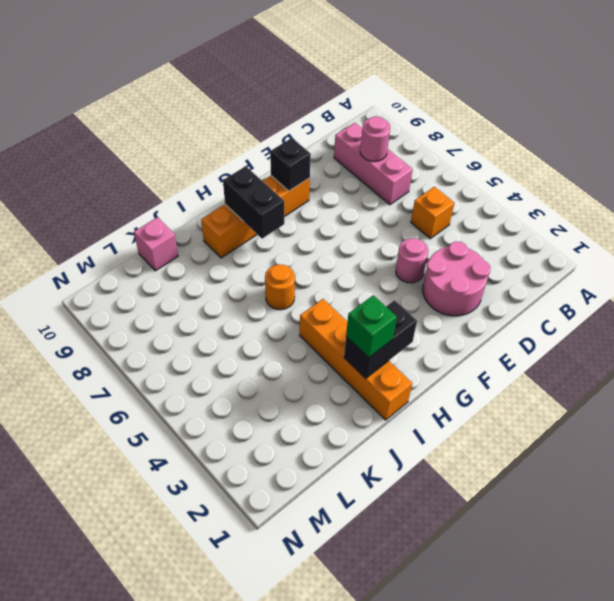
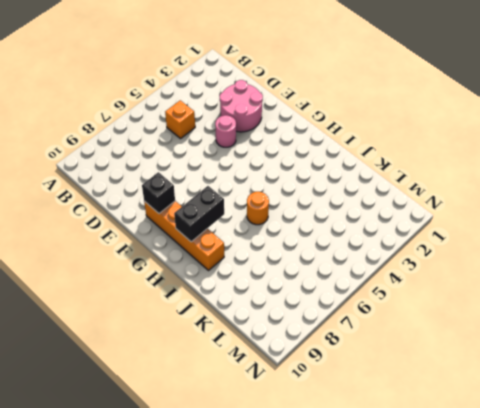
none -> pink 1x3 brick [334,123,413,205]
none -> orange 1x4 brick [300,299,412,420]
none -> pink 1x1 brick [134,217,178,271]

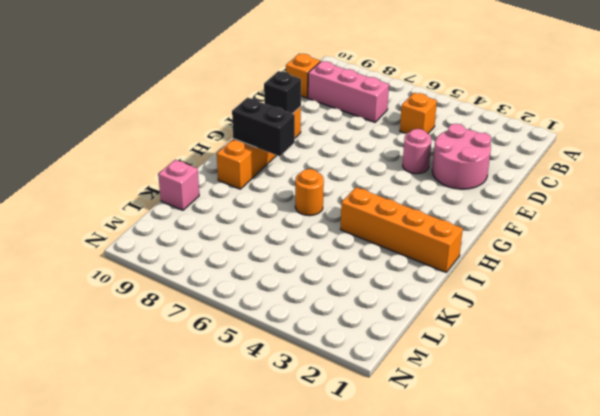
orange 1x1 brick [286,54,320,98] -> none
none -> pink 1x1 round brick [360,116,390,161]
none -> black 1x2 brick [344,300,417,378]
none -> green 1x1 brick [346,295,397,358]

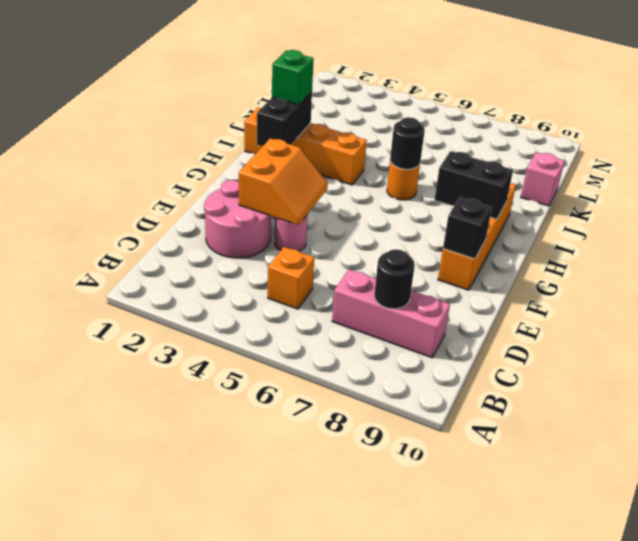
black 1x1 round brick [374,249,415,309] -> pink 1x1 round brick [360,116,390,161]
orange 2x2 slope [239,138,328,225] -> none
black 1x1 round brick [390,117,425,169] -> none

